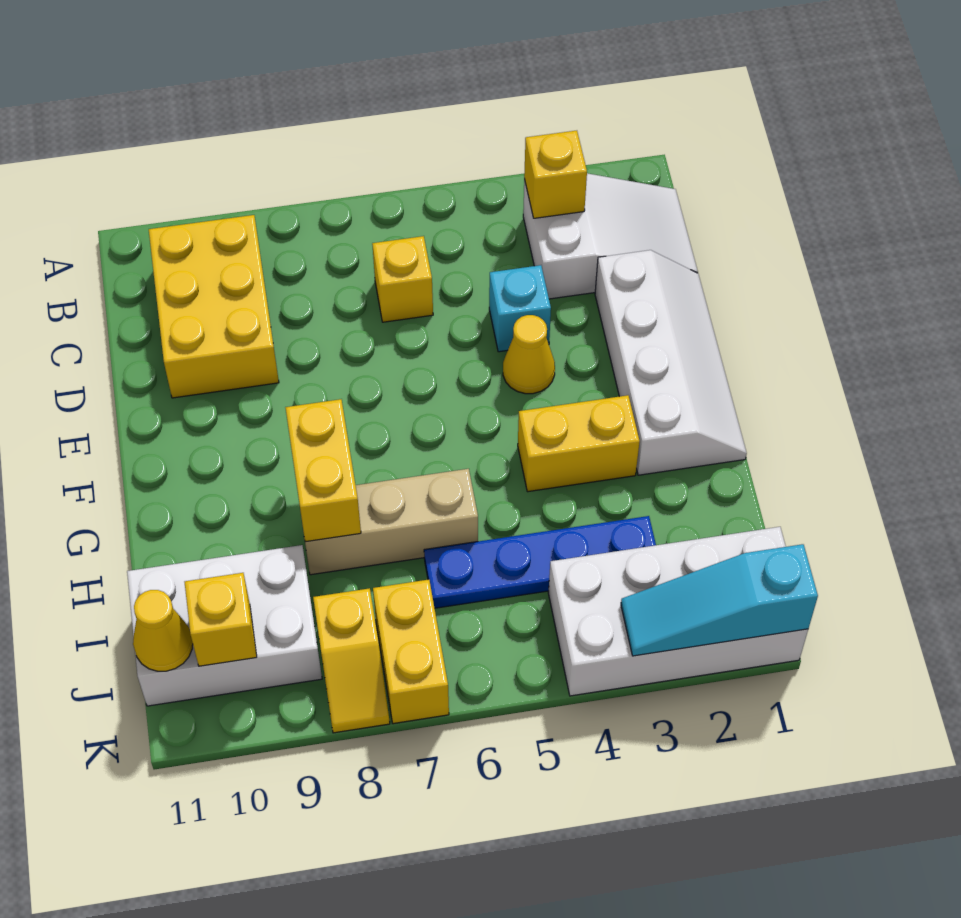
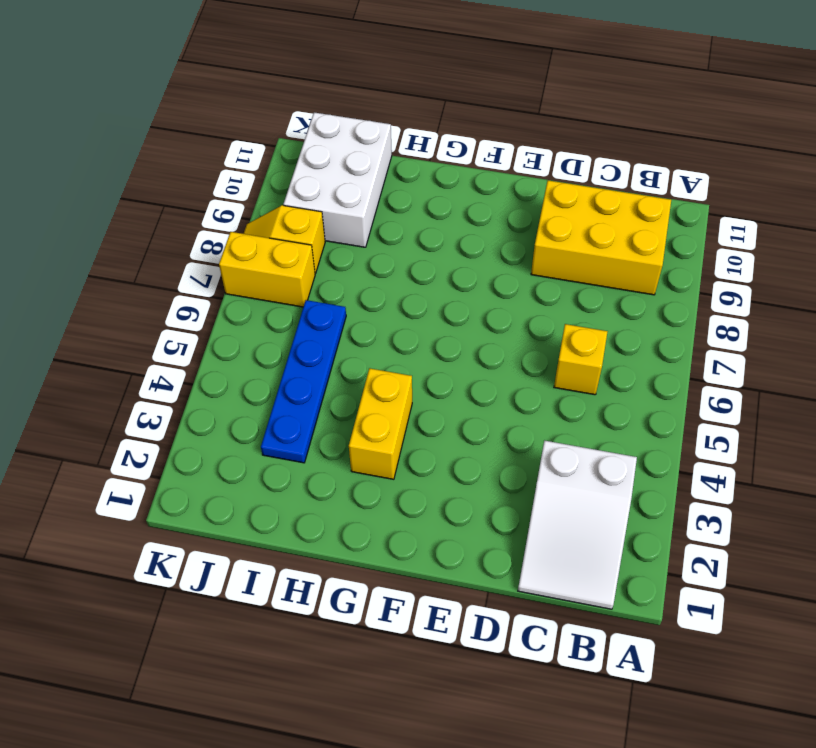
none -> white 2x4 slope [595,250,747,475]
none -> cyan 1x1 brick [489,265,551,352]
none -> yellow 1x1 cone [503,315,555,394]

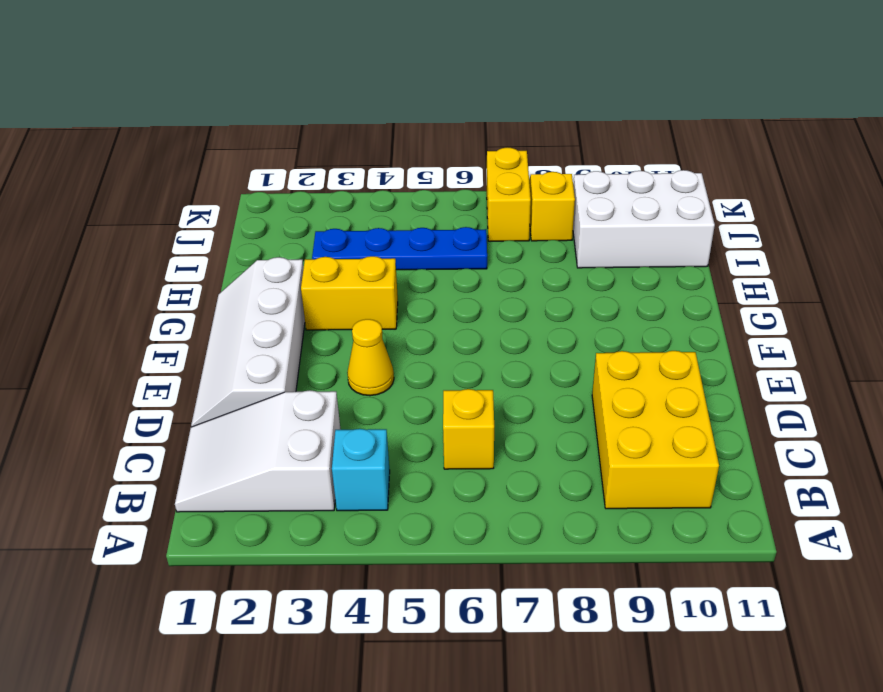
cyan 1x1 brick [332,429,390,511] -> cyan 1x1 brick moved to [489,265,551,352]
none -> tan 1x3 brick [305,469,478,575]
none -> white 2x4 brick [548,527,808,696]
none -> yellow 1x1 brick [524,131,587,218]

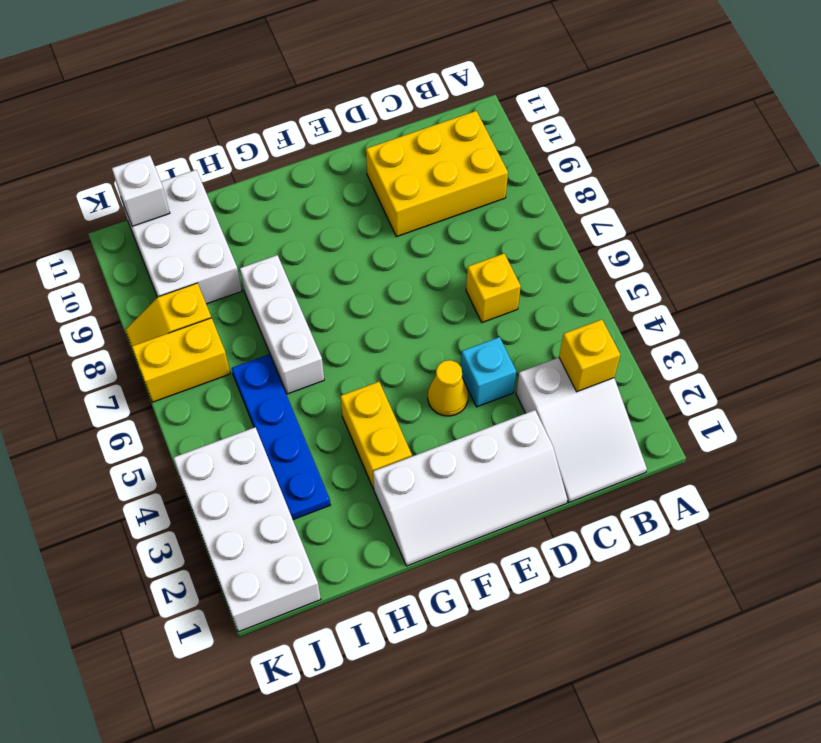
white 1x3 brick [240,255,324,394] -> tan 1x3 brick [305,469,478,575]
white 1x1 brick [112,155,170,226] -> yellow 1x1 cone [133,590,193,671]
none -> yellow 1x2 brick [285,399,361,542]
none -> yellow 1x1 brick [185,573,257,666]
none -> cyan 1x3 slope [621,544,818,656]

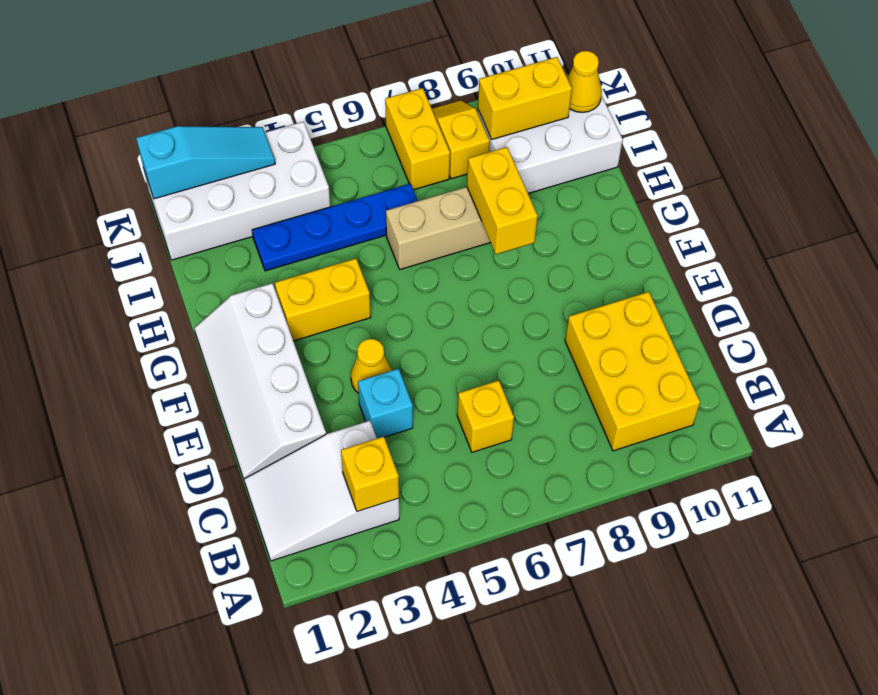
yellow 1x2 brick [478,57,572,139] -> yellow 1x1 brick [185,573,257,666]

